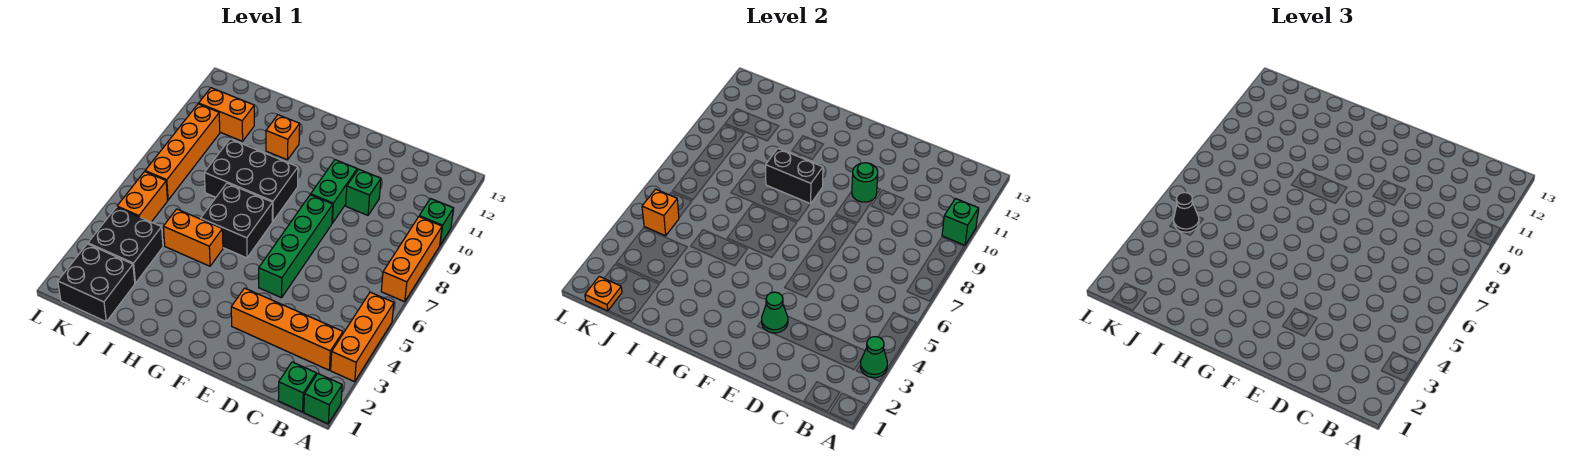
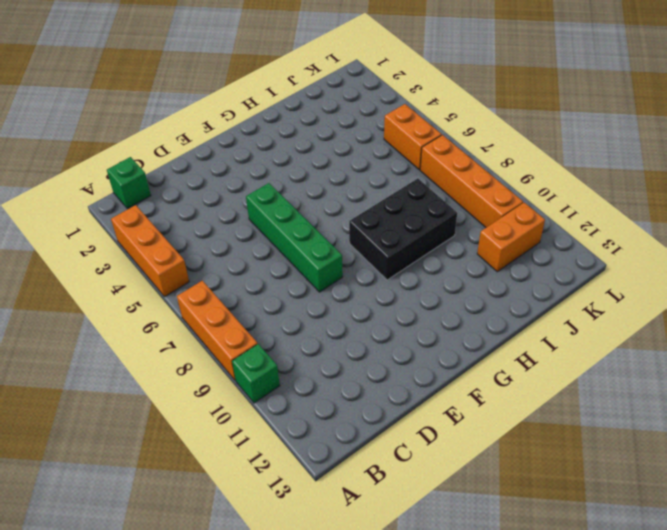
none -> green 1x1 brick [304,374,342,424]
none -> orange 1x4 brick [231,288,343,370]
none -> green 1x1 brick [346,169,381,215]

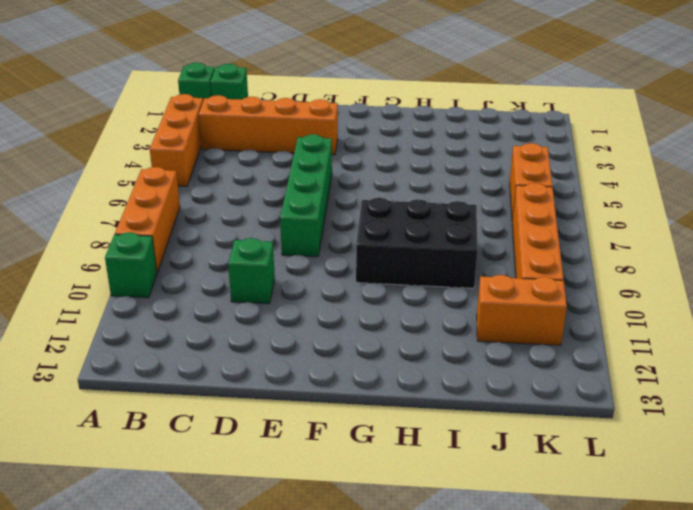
none -> green 1x2 brick [311,160,357,223]
none -> black 2x2 brick [201,183,273,258]
none -> orange 1x2 brick [163,209,223,266]

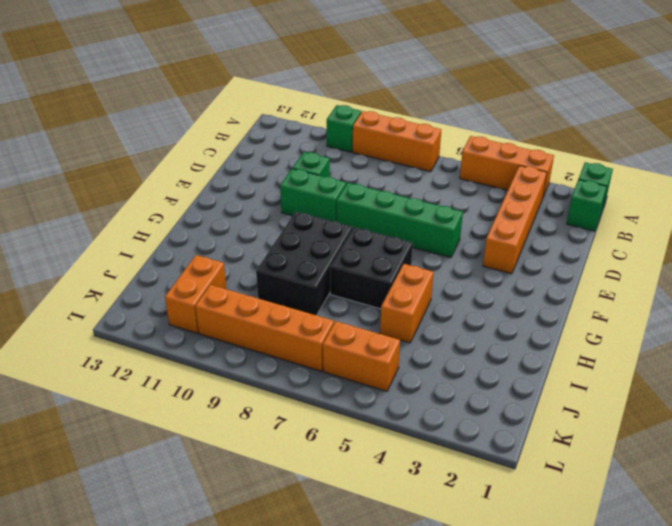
none -> orange 1x1 brick [266,115,300,160]
none -> black 2x2 brick [58,244,135,321]
none -> black 2x2 brick [88,207,163,283]

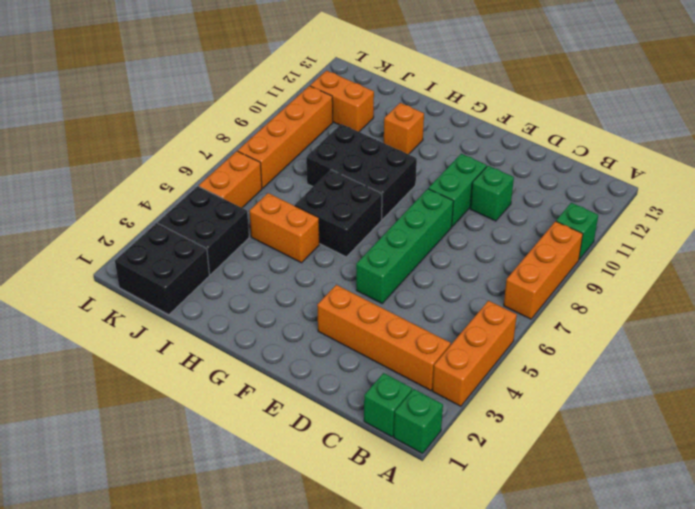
none -> green 1x1 cone [860,337,887,378]
none -> green 1x1 brick [942,199,979,245]
none -> green 1x1 cone [762,292,788,333]

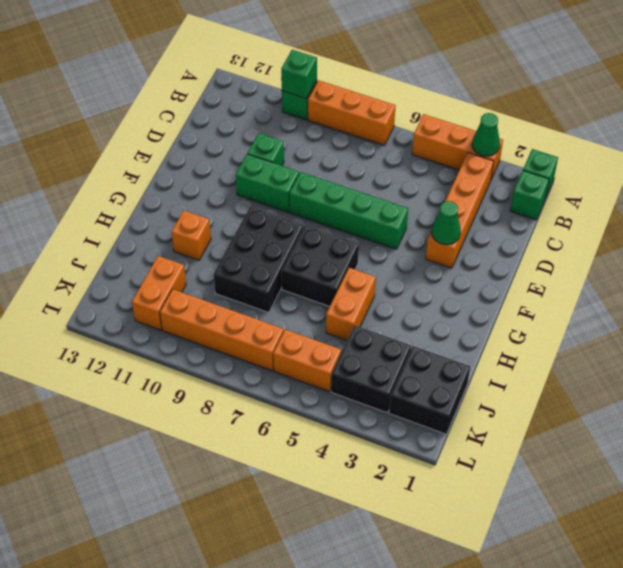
none -> green 1x1 round brick [852,163,878,202]
none -> black 1x2 brick [766,148,823,204]
none -> orange 1x1 plate [585,276,622,311]

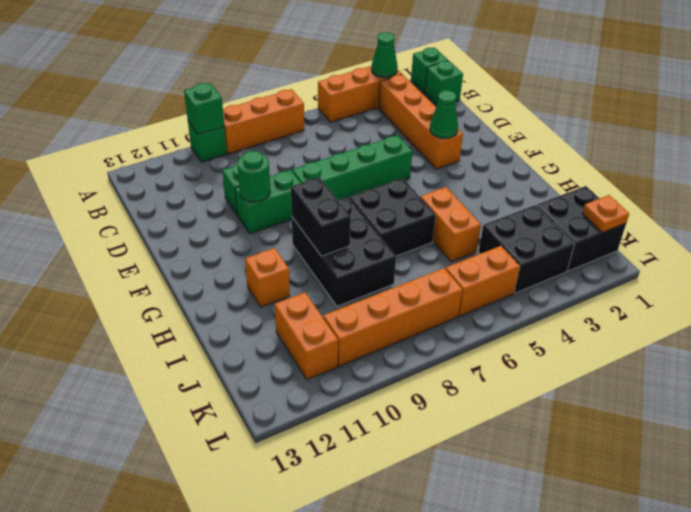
none -> orange 1x1 brick [642,189,679,236]
none -> black 1x1 cone [1174,192,1199,232]

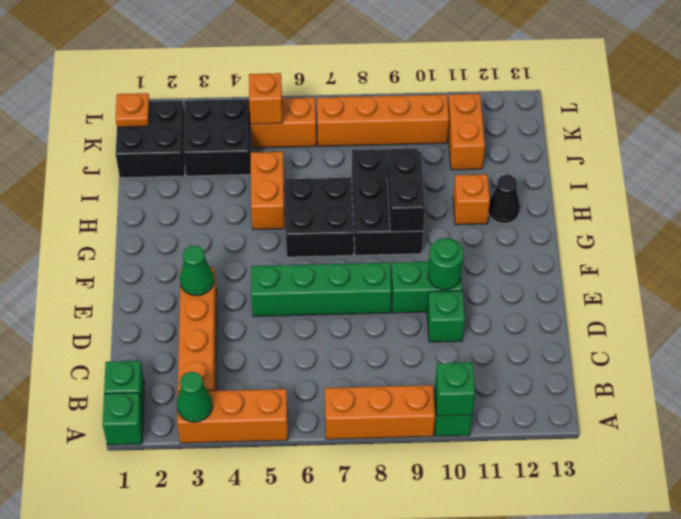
black 1x1 cone [488,175,520,223] -> black 1x1 cone moved to [1174,192,1199,232]

